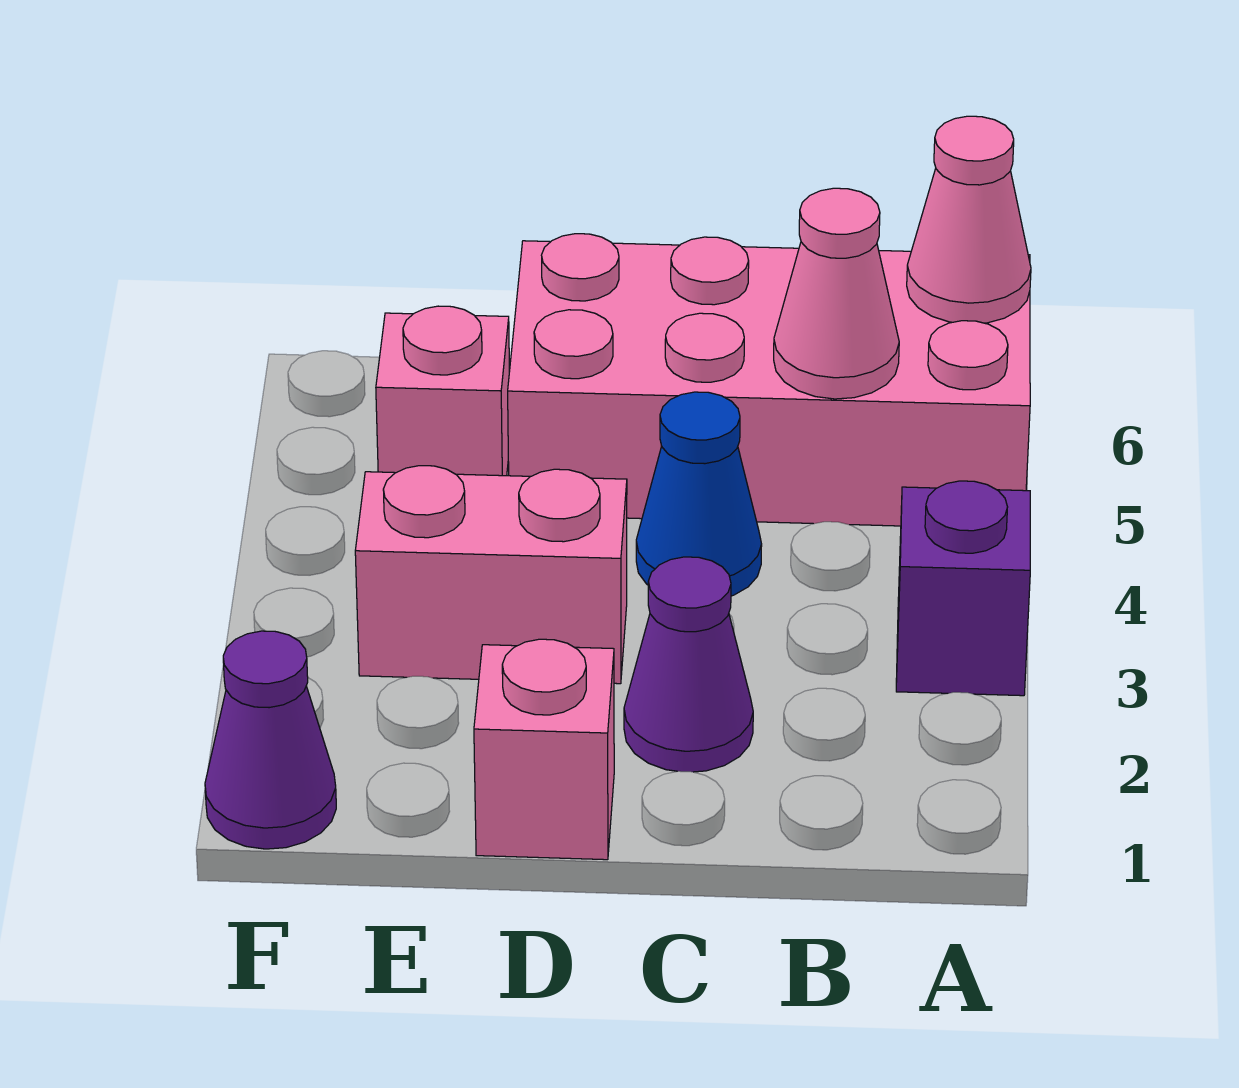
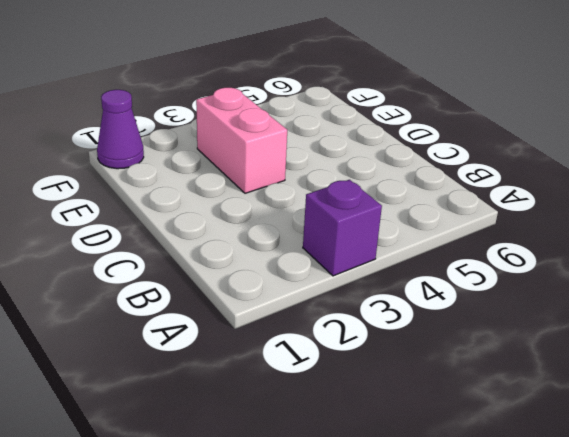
none -> pink 2x4 brick [508,234,1030,526]
none -> purple 1x1 cone [624,557,753,772]

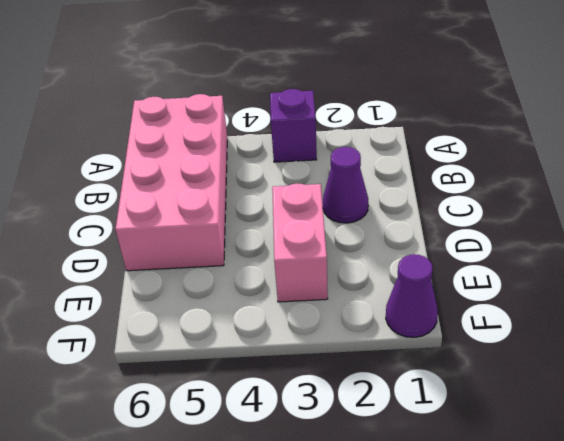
none -> blue 1x1 cone [636,392,762,596]
none -> pink 1x1 brick [474,639,614,860]

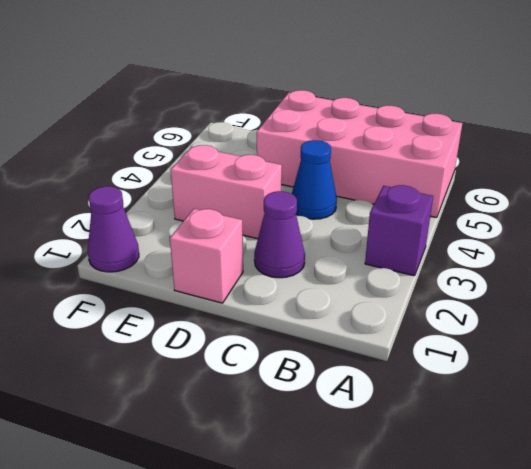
none -> pink 1x1 brick [376,306,509,476]
none -> pink 1x1 cone [907,116,1031,323]

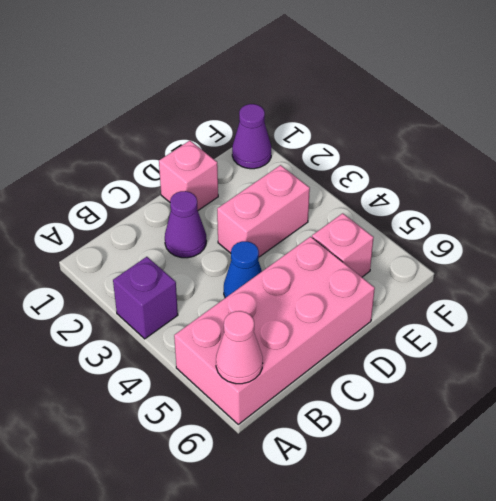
none -> pink 1x1 cone [774,188,899,399]

